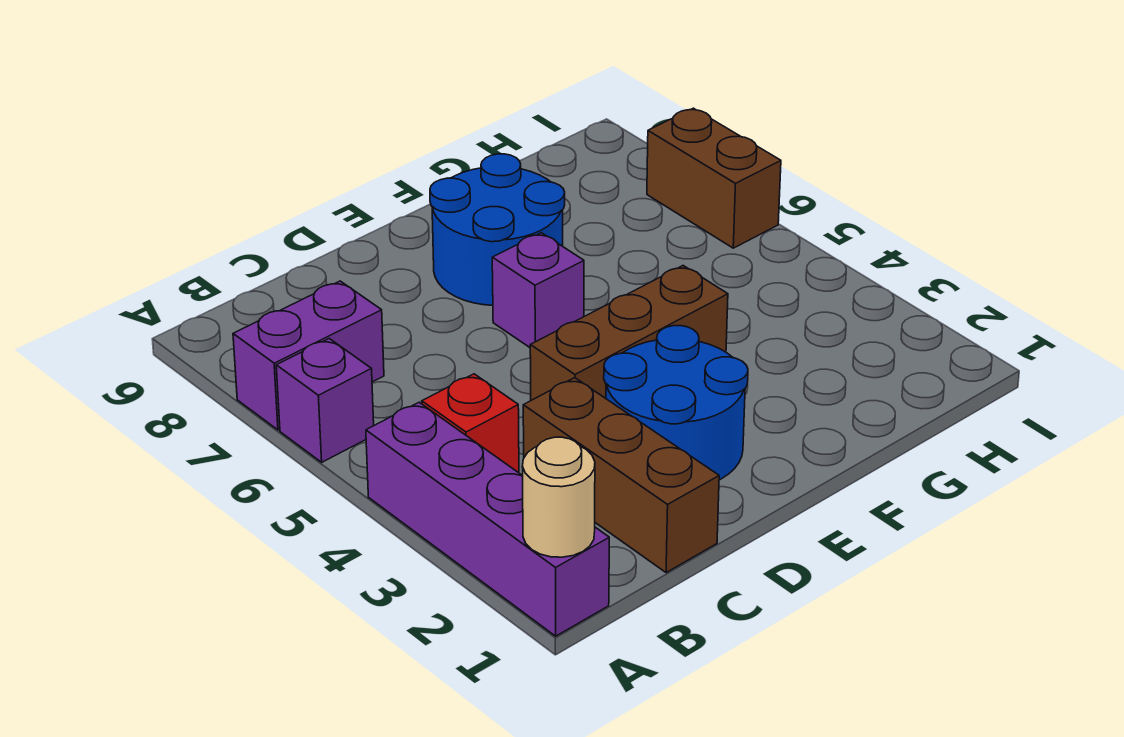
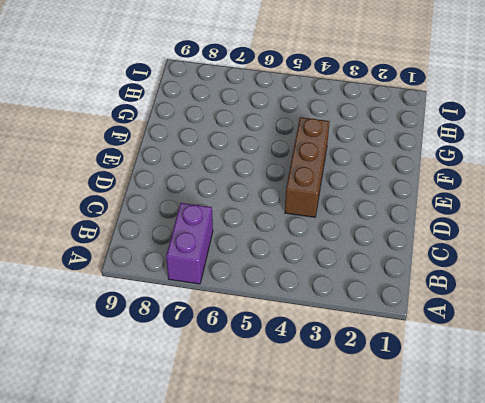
none -> purple 1x4 brick [366,402,609,636]
none -> purple 1x1 brick [276,339,374,462]

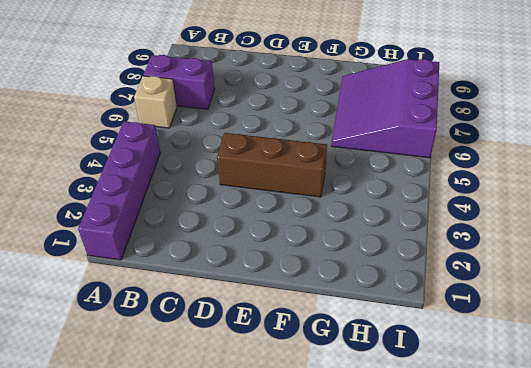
tan 1x1 brick [134,76,177,128] -> purple 1x1 brick [276,339,374,462]
purple 3x3 slope [331,59,439,158] -> brown 1x2 brick [647,108,781,248]
none -> red 1x1 brick [422,374,519,472]
none -> brown 1x3 brick [523,378,719,573]

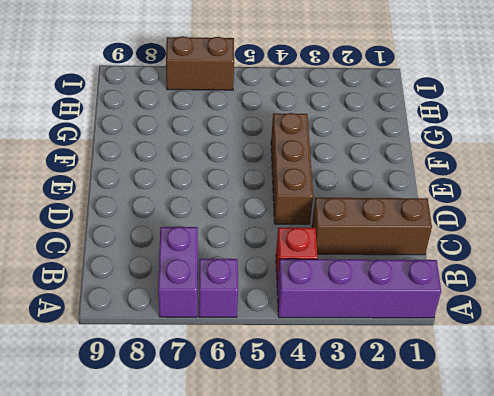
none -> blue 2x2 round brick [604,326,748,480]
none -> purple 1x1 brick [492,233,584,347]

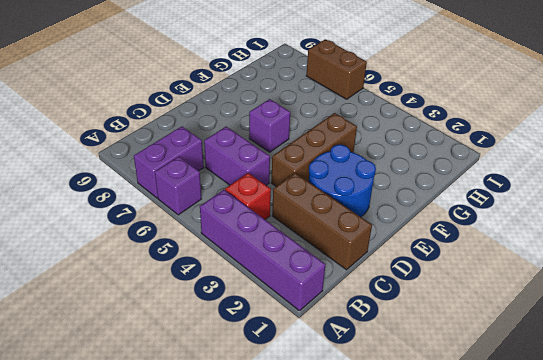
purple 1x2 brick [204,127,270,185] -> none
none -> blue 2x2 round brick [430,154,565,305]
none -> tan 1x1 round brick [522,437,595,557]

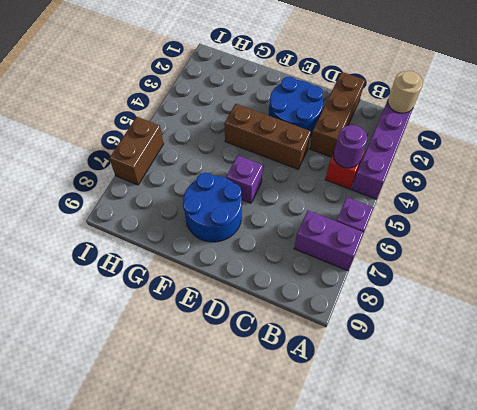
purple 1x1 round brick [334,125,367,168] -> none

